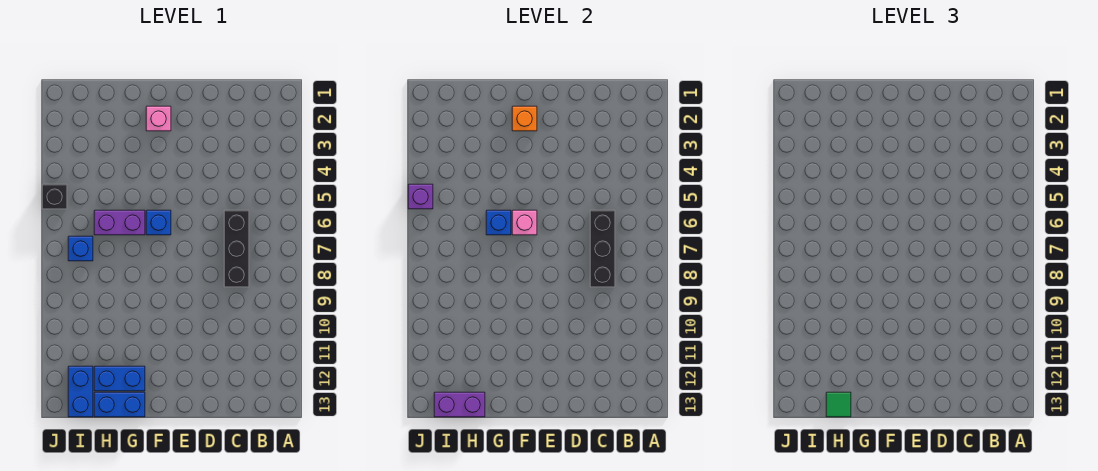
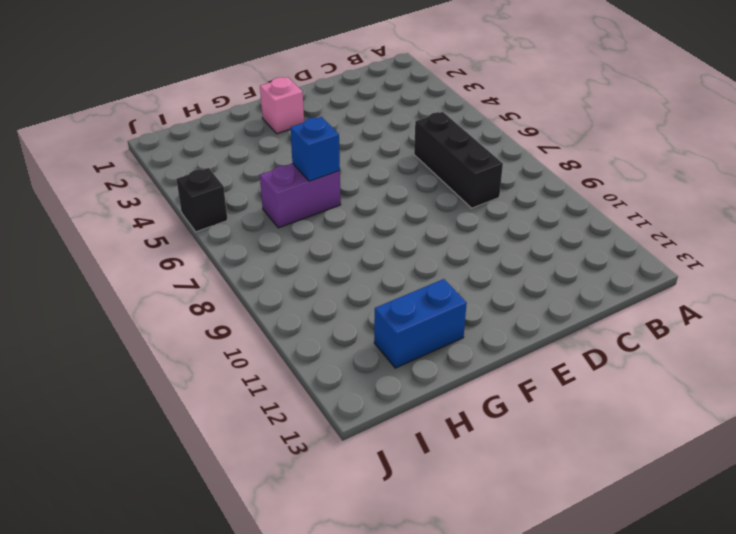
none -> blue 1x1 brick [146,210,171,235]
none -> blue 1x2 brick [94,392,145,417]
none -> blue 1x1 brick [68,236,93,261]

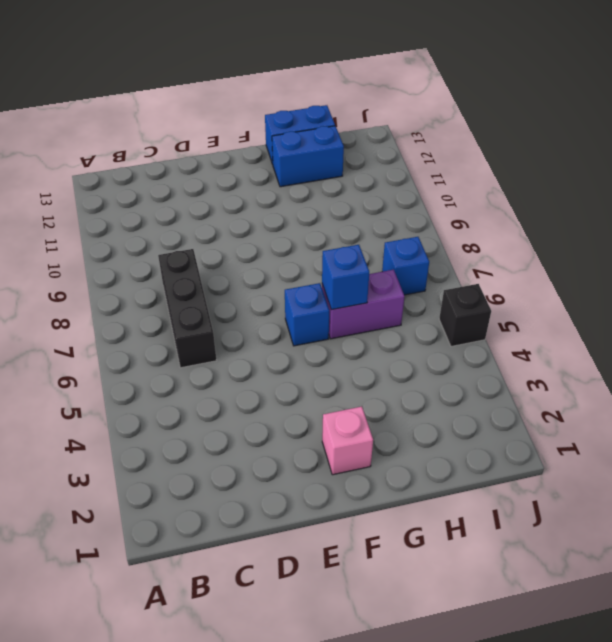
none -> blue 1x2 brick [68,366,93,417]
none -> black 1x3 brick [590,210,615,287]
none -> orange 1x1 brick [512,106,537,131]

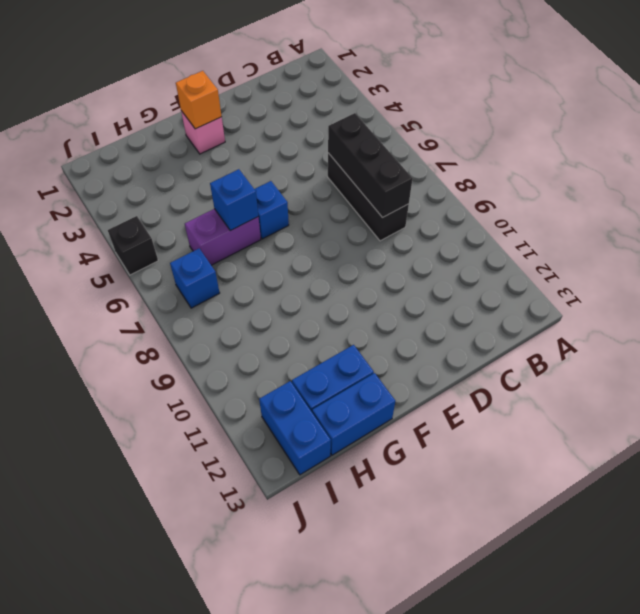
none -> pink 1x1 brick [512,210,537,235]
none -> purple 1x2 brick [434,392,485,417]
none -> purple 1x1 brick [408,184,433,209]

